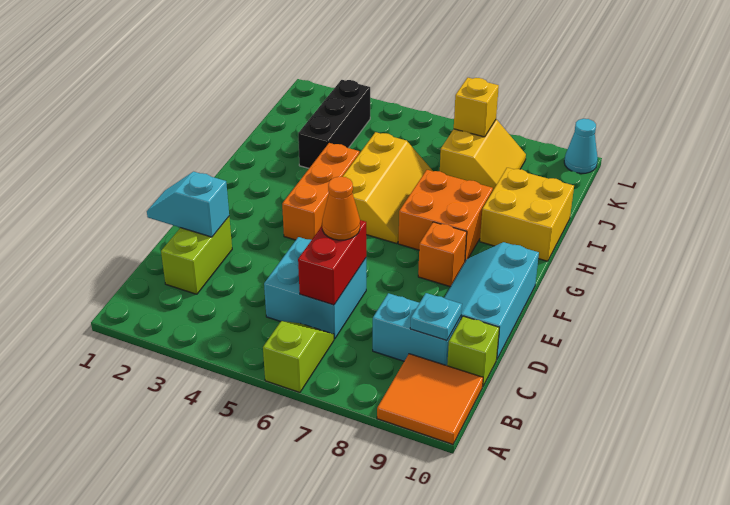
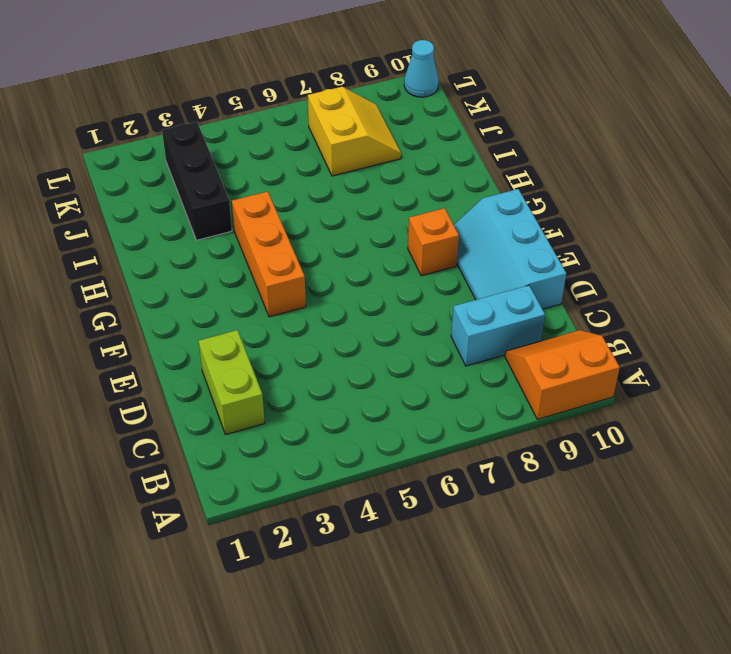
orange 2x2 slope [505,330,620,419] -> orange 2x2 tile [377,354,483,444]
none -> lime 1x2 slope [263,321,334,392]
none -> cyan 2x2 brick [264,237,366,339]
none -> lime 1x1 brick [447,316,499,387]

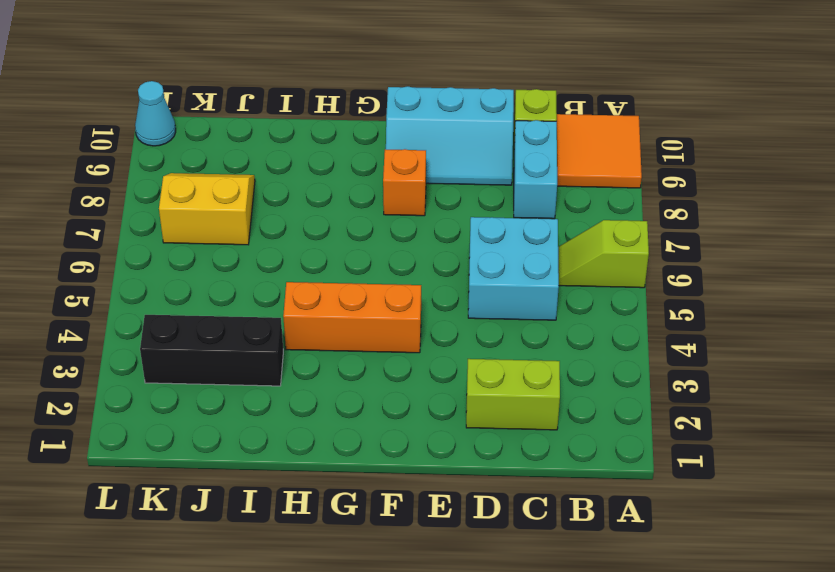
none -> yellow 2x3 slope [343,132,433,243]
none -> orange 2x2 brick [398,170,493,261]
none -> yellow 2x2 brick [480,168,574,261]

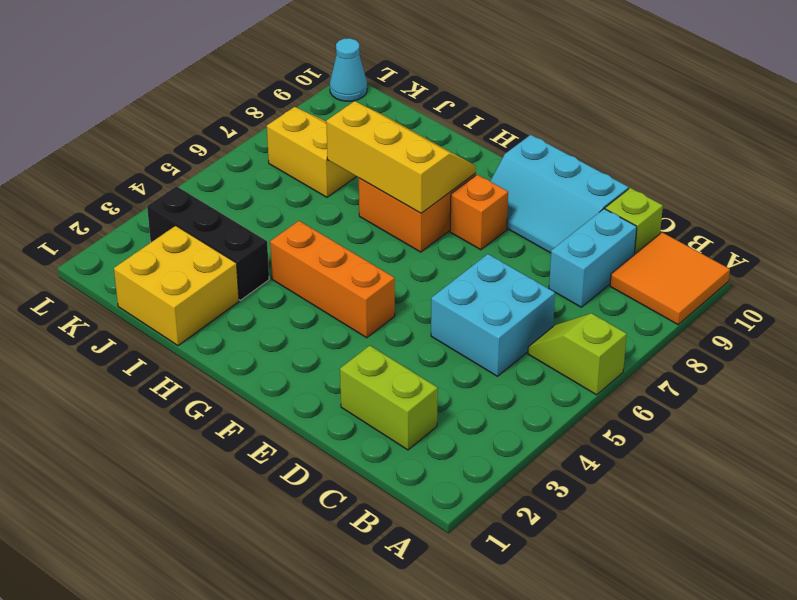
yellow 2x3 slope [326,101,476,213] -> yellow 2x3 slope moved to [343,132,433,243]
yellow 2x2 brick [114,226,239,345] -> yellow 2x2 brick moved to [480,168,574,261]
none -> red 1x2 brick [298,220,366,305]
none -> cyan 1x1 plate [410,293,462,341]
none -> cyan 1x2 slope [147,172,229,237]

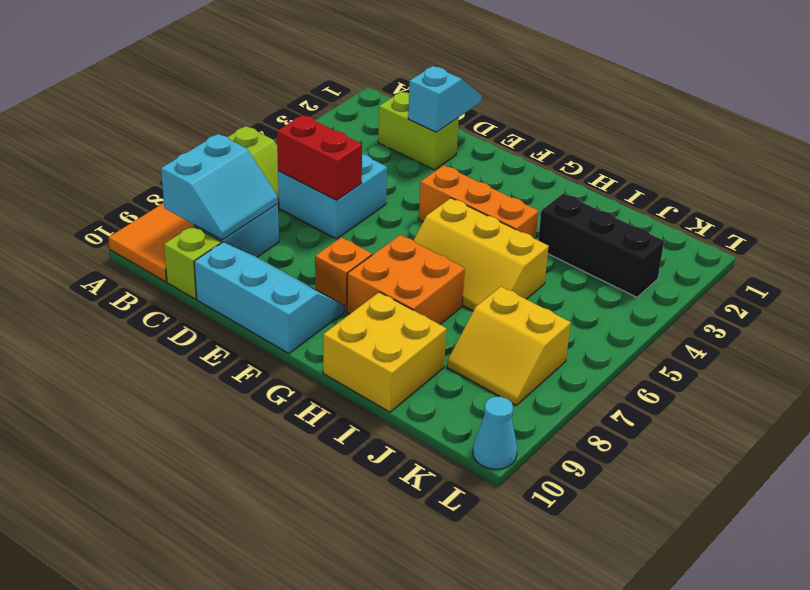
cyan 2x2 slope [161,134,278,240] -> cyan 1x1 plate [410,293,462,341]
none -> yellow 1x1 brick [454,78,499,137]
none -> orange 1x1 cone [322,177,360,240]

